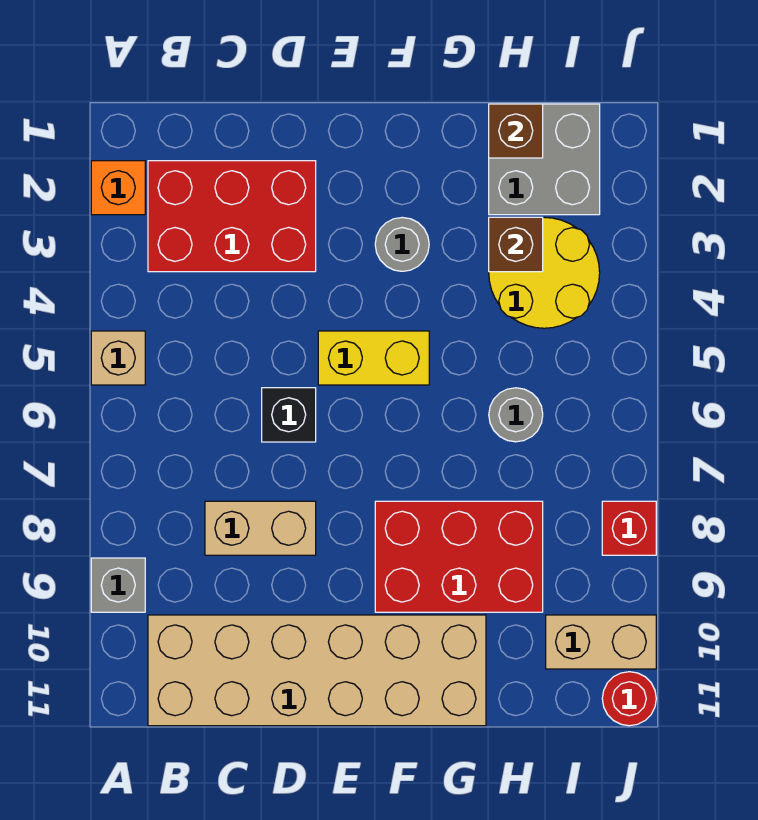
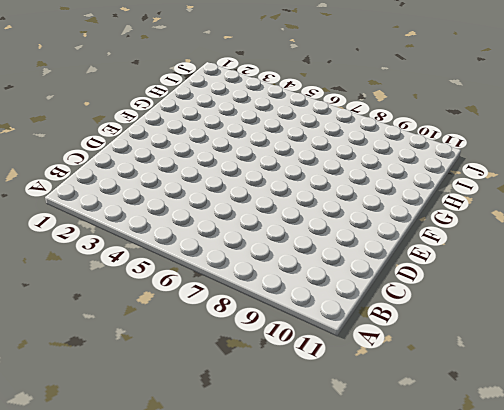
none -> orange 1x1 brick [91,161,145,215]
none -> tan 1x1 brick [91,331,145,385]
none -> grey 1x1 brick [91,558,145,612]

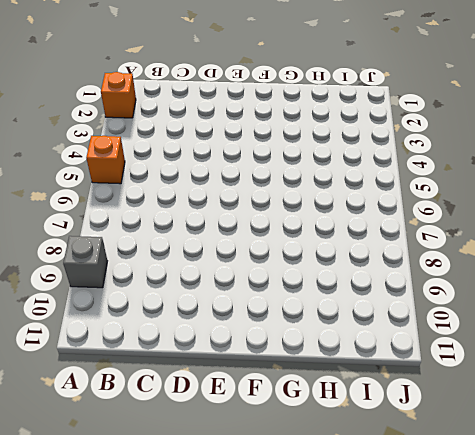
orange 1x1 brick [86,136,125,184] -> tan 1x1 brick [91,331,145,385]
none -> red 2x3 brick [148,161,316,272]
none -> tan 2x6 brick [148,615,486,726]
none -> tan 1x2 brick [205,501,316,555]

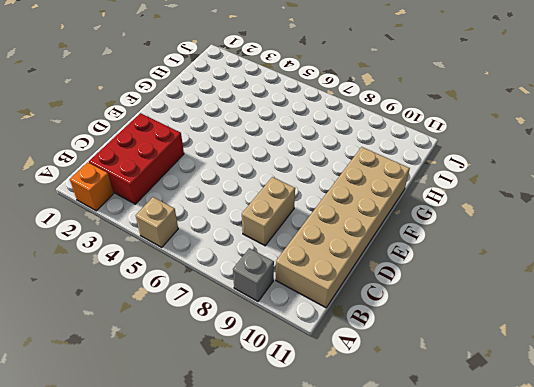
none -> black 1x1 brick [262,388,316,442]
none -> yellow 1x2 brick [318,331,429,385]
none -> grey 1x1 round brick [375,217,429,271]

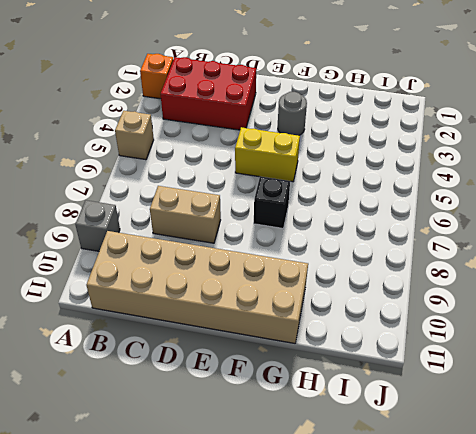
black 1x1 brick [254,176,290,228] -> black 1x1 brick moved to [262,388,316,442]
none -> red 2x3 brick [375,501,543,612]
none -> grey 2x2 brick [489,104,600,215]
none -> yellow 2x2 round brick [489,217,600,328]

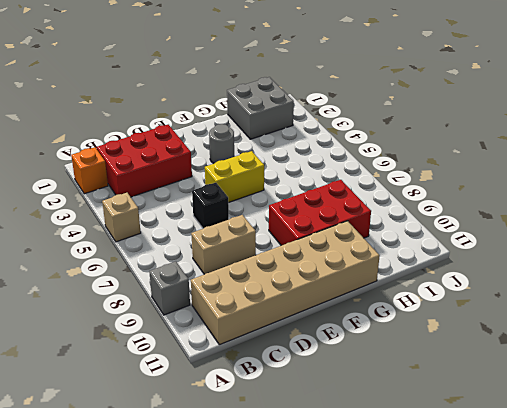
none -> yellow 2x2 round brick [489,217,600,328]
none -> grey 1x1 round brick [489,388,543,442]
none -> tan 1x2 brick [546,615,656,669]

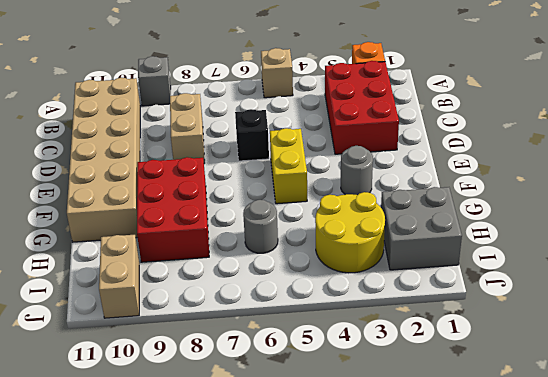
none -> red 1x1 brick [602,501,656,555]
none -> red 1x1 round brick [602,672,656,726]
none -> brown 1x1 brick [489,104,543,158]

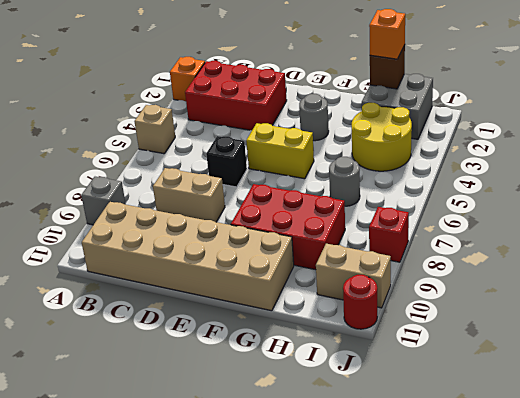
orange 1x1 brick [369,9,405,59] -> none
none -> brown 1x1 brick [489,217,543,272]

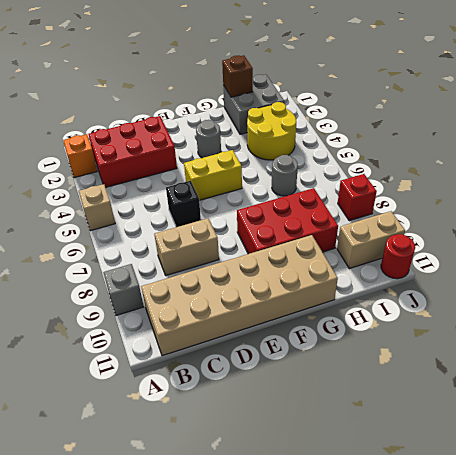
none -> brown 1x1 brick [489,217,543,272]

